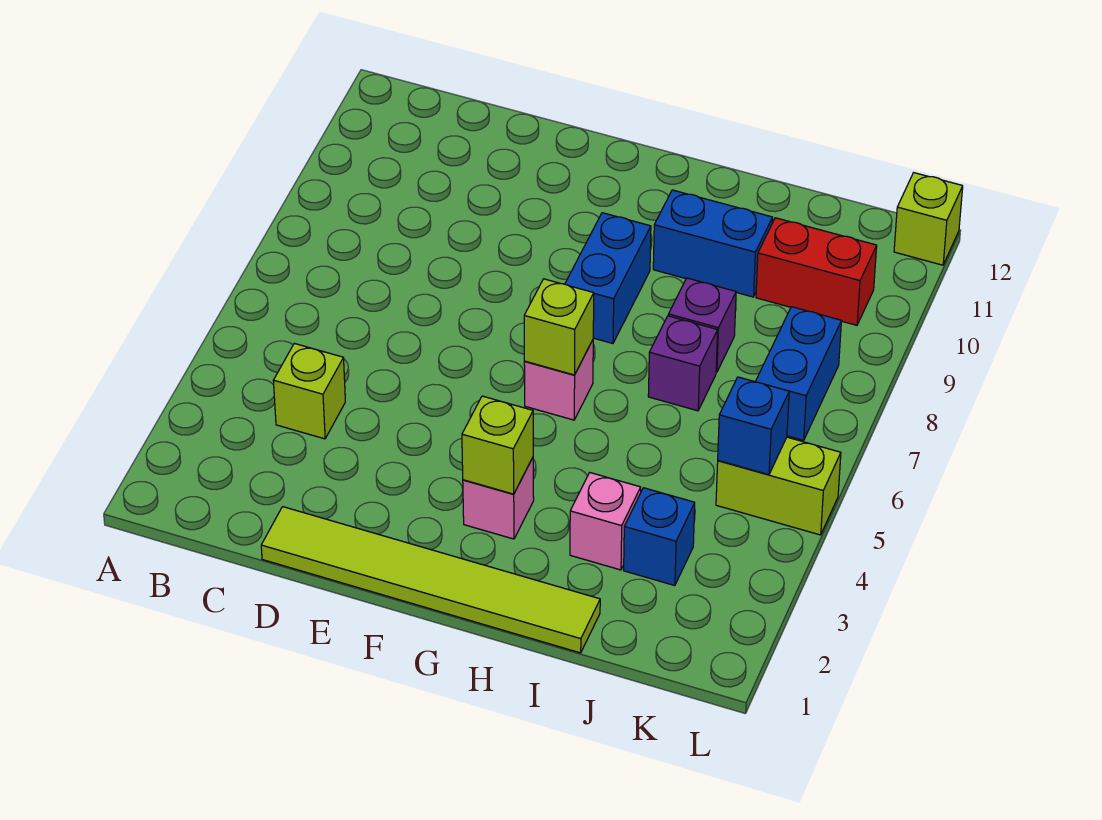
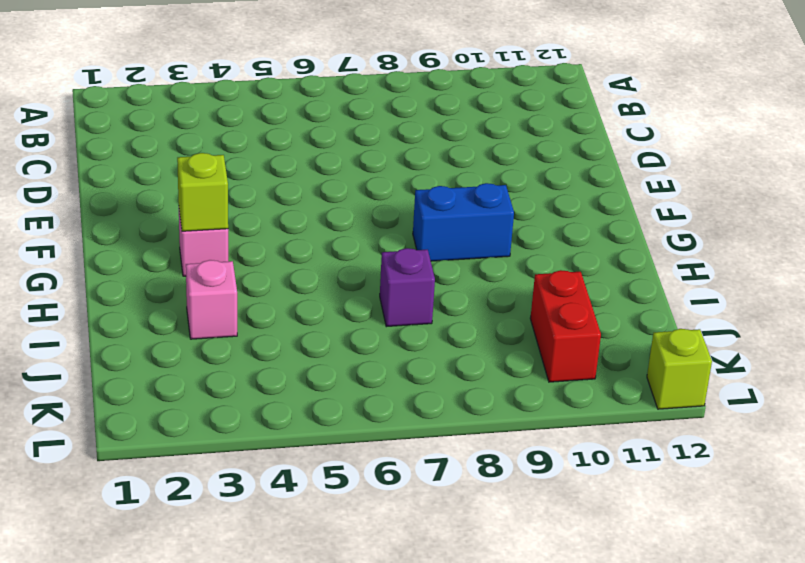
none -> lime 1x1 brick [273,343,345,439]
none -> lime 1x6 tile [261,507,600,653]
none -> pink 1x1 brick [524,340,593,420]

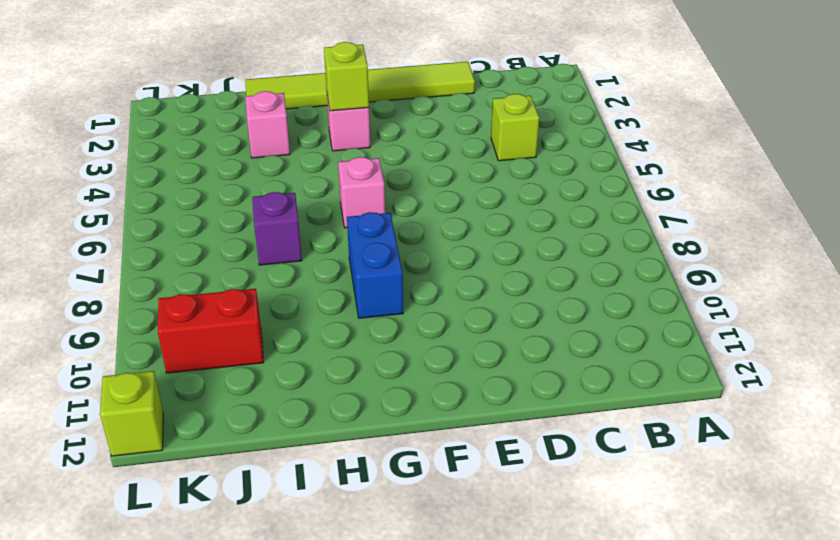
none -> blue 1x2 brick [653,190,773,297]
none -> purple 1x1 brick [668,278,736,372]
none -> blue 1x1 brick [624,488,695,586]

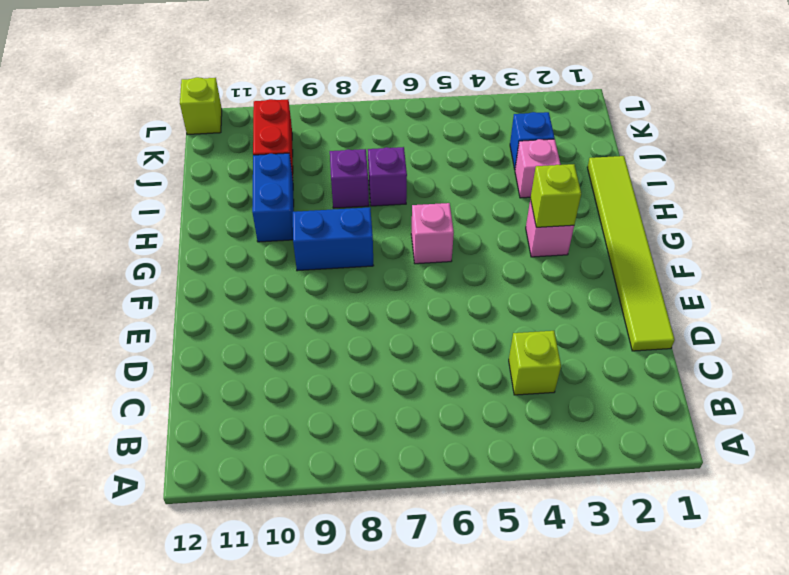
none -> lime 1x2 brick [716,437,841,535]
none -> blue 1x2 brick [755,307,841,440]
none -> lime 1x1 brick [524,279,594,375]

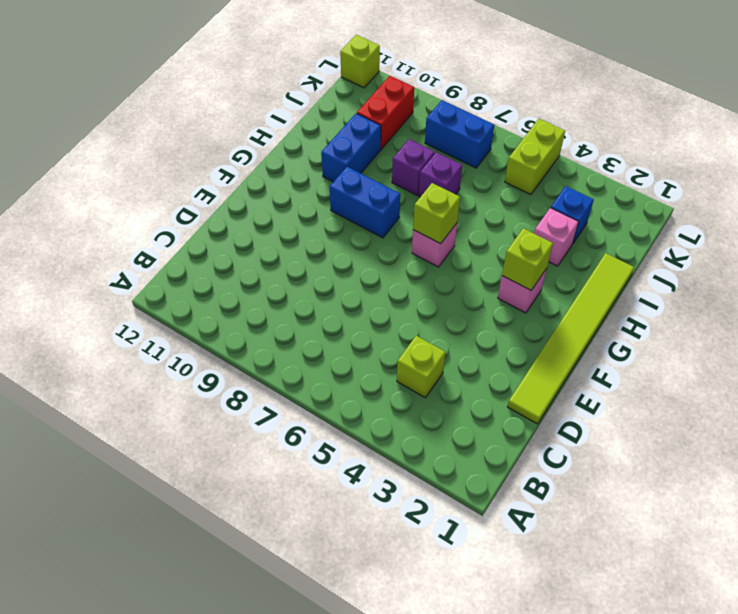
none -> blue 1x1 brick [718,377,789,475]

